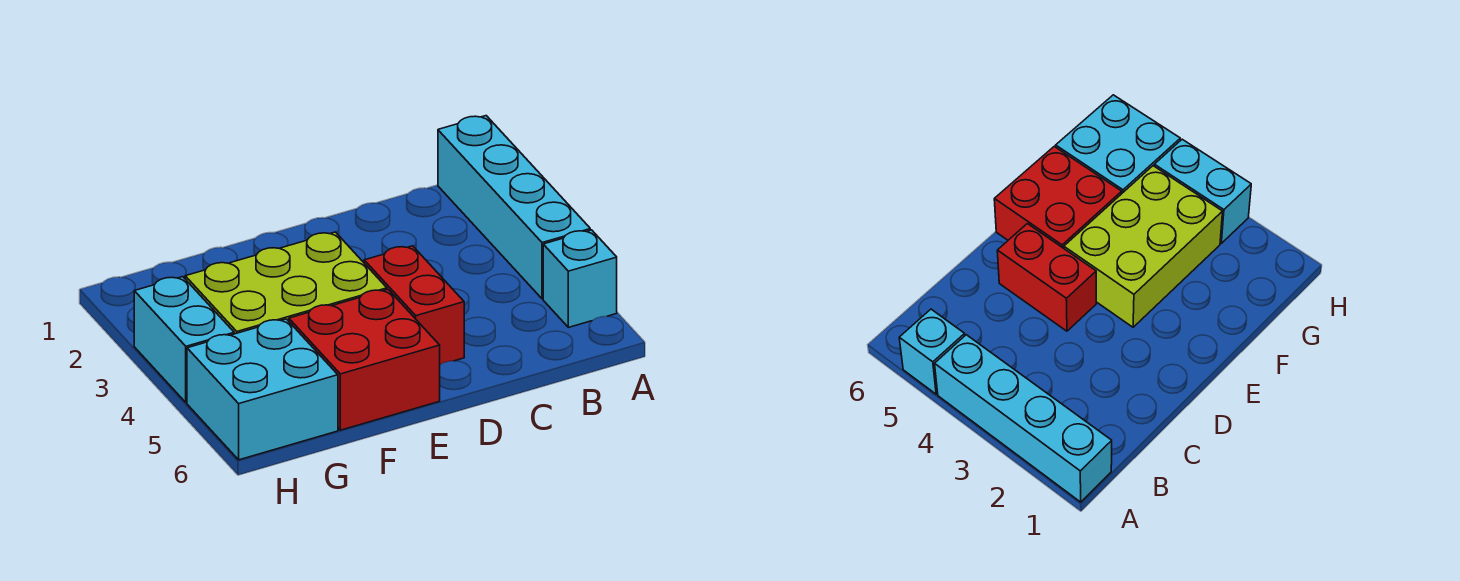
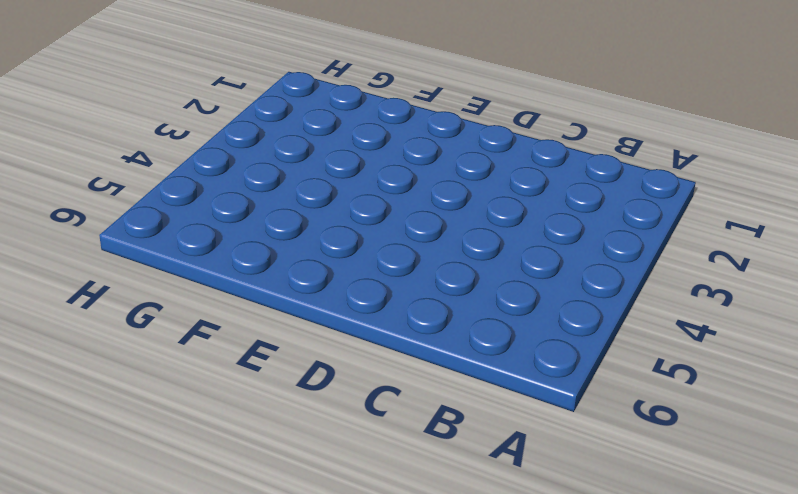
none -> cyan 1x4 brick [438,116,590,299]
none -> cyan 1x1 brick [543,230,617,327]

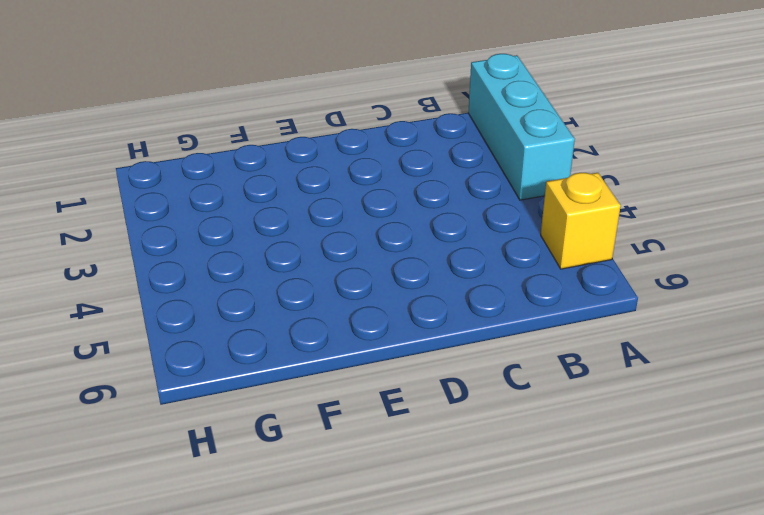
cyan 1x3 brick [468,54,575,200] -> cyan 1x4 brick [438,116,590,299]
yellow 1x1 brick [541,173,621,269] -> cyan 1x1 brick [543,230,617,327]
none -> red 1x2 brick [364,246,464,365]
none -> lime 2x3 brick [185,232,387,334]

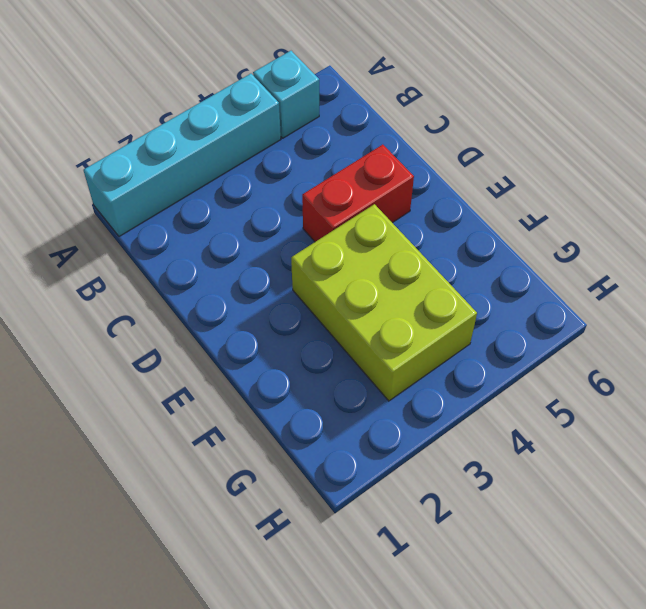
none -> red 2x2 brick [289,289,440,430]
none -> cyan 2x2 brick [187,319,338,460]

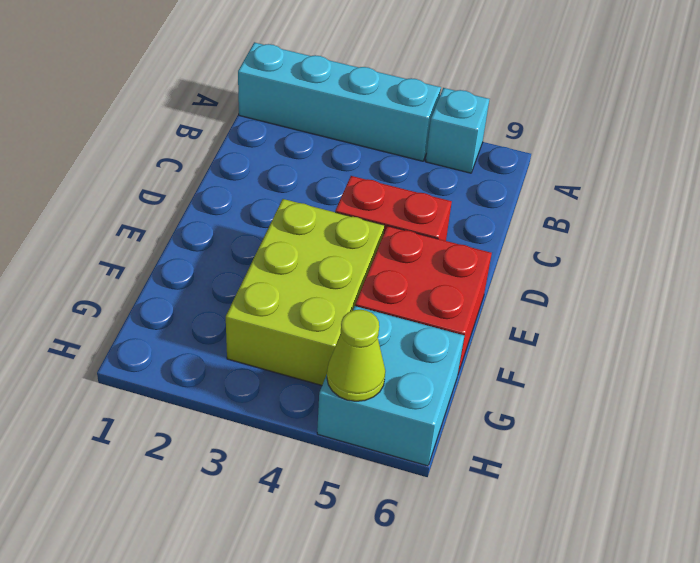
lime 1x1 cone [327,310,385,401] -> none
none -> cyan 1x2 brick [134,277,234,403]

